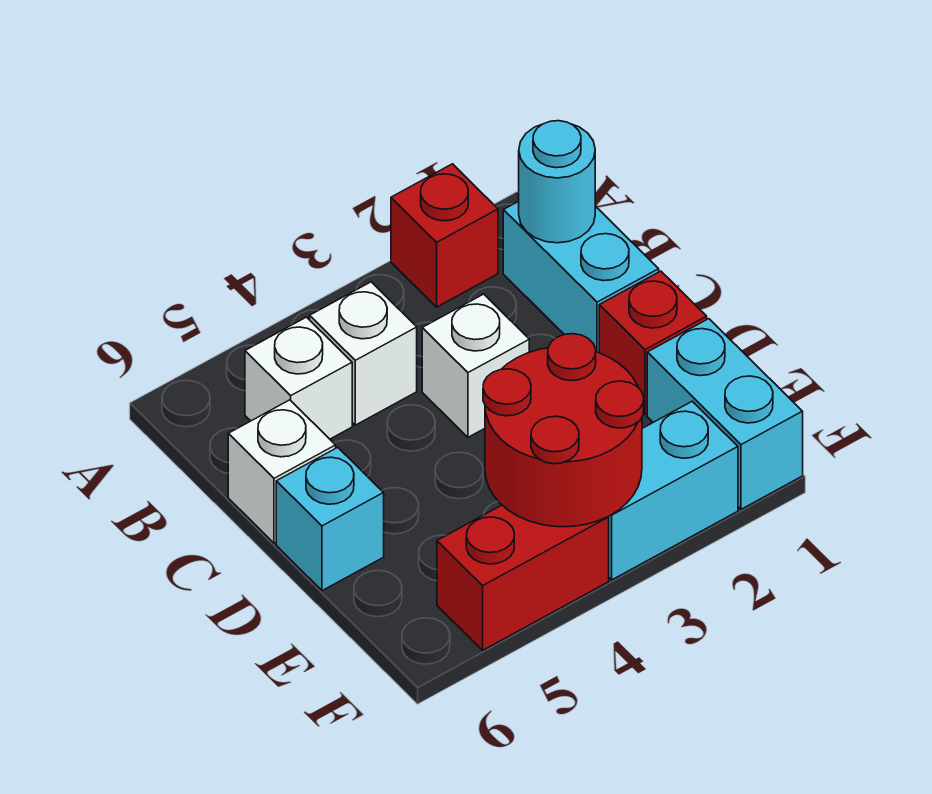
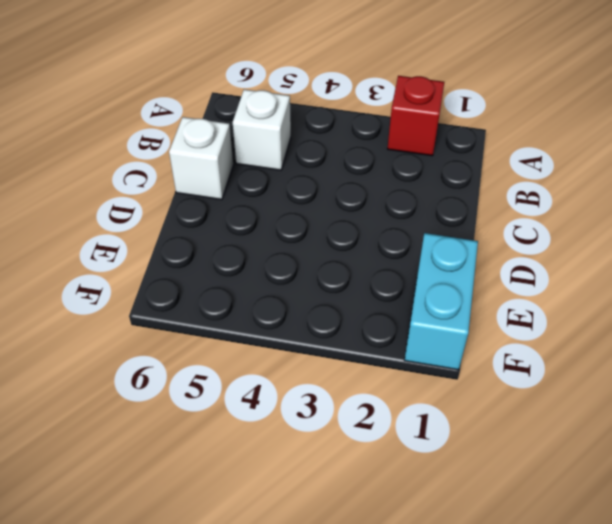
none -> cyan 1x2 brick [503,201,659,353]
none -> white 1x1 brick [310,282,417,425]
none -> white 1x1 brick [422,294,529,437]

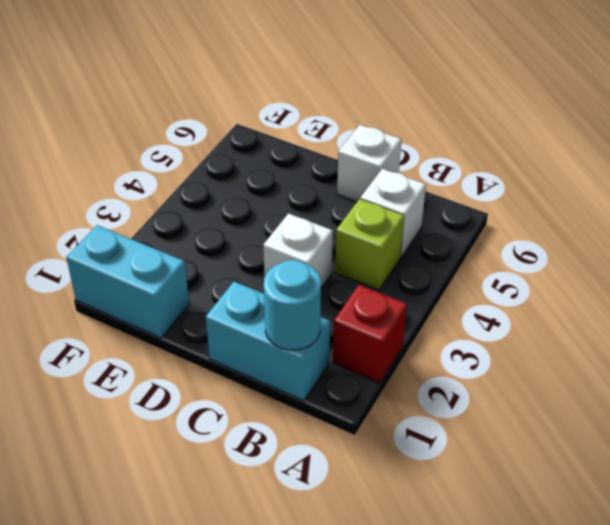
lime 1x1 brick [335,199,404,290] -> white 1x1 brick [310,282,417,425]
none -> red 1x1 brick [599,271,707,414]
none -> cyan 1x1 brick [276,447,384,591]
none -> cyan 1x2 brick [608,401,738,580]

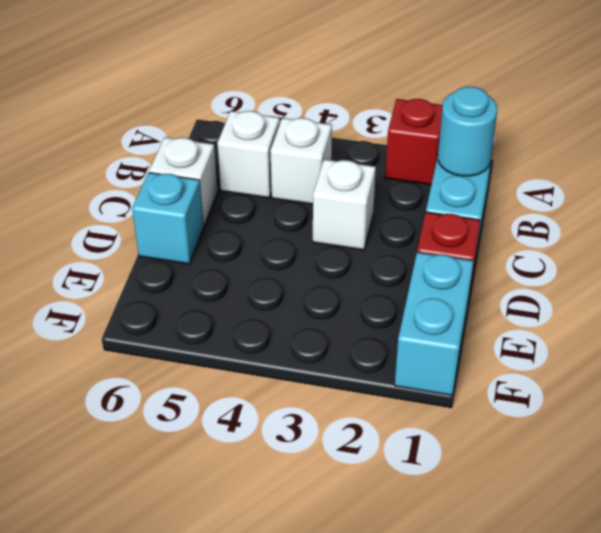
none -> cyan 1x2 brick [608,401,738,580]
none -> red 1x2 brick [437,505,609,650]
none -> red 2x2 round brick [483,334,644,527]

